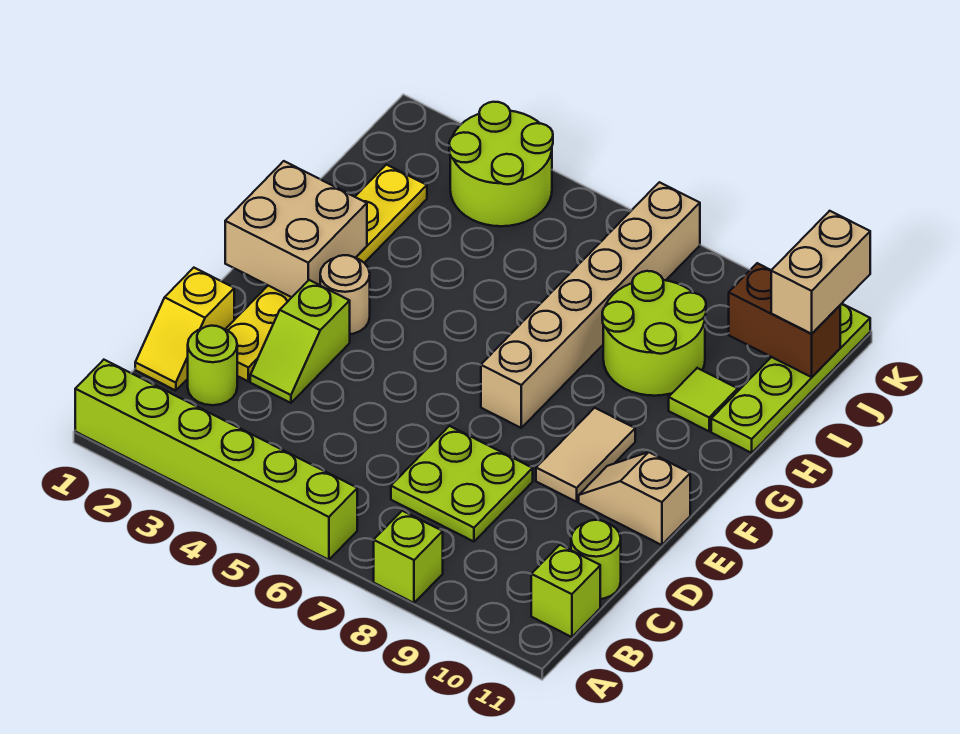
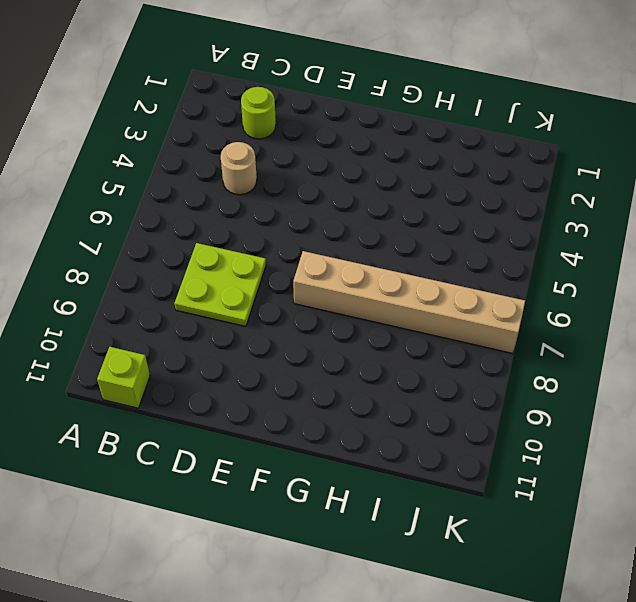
tan 1x1 round brick [221,142,257,195] -> tan 1x1 round brick moved to [320,255,370,334]
none -> lime 1x6 brick [75,360,357,560]
none -> lime 1x1 brick [374,511,443,603]
none -> yellow 1x2 slope [135,268,234,391]

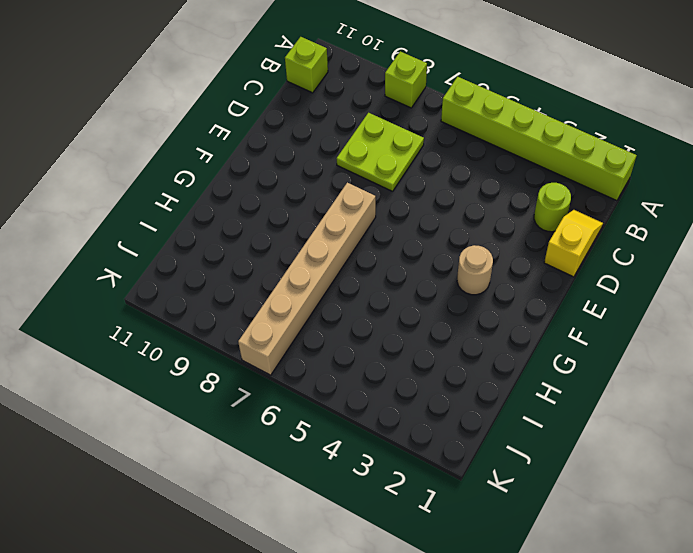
none -> lime 1x1 round brick [571,520,621,599]
none -> yellow 1x6 plate [226,165,427,381]
none -> lime 1x2 slope [250,280,350,403]

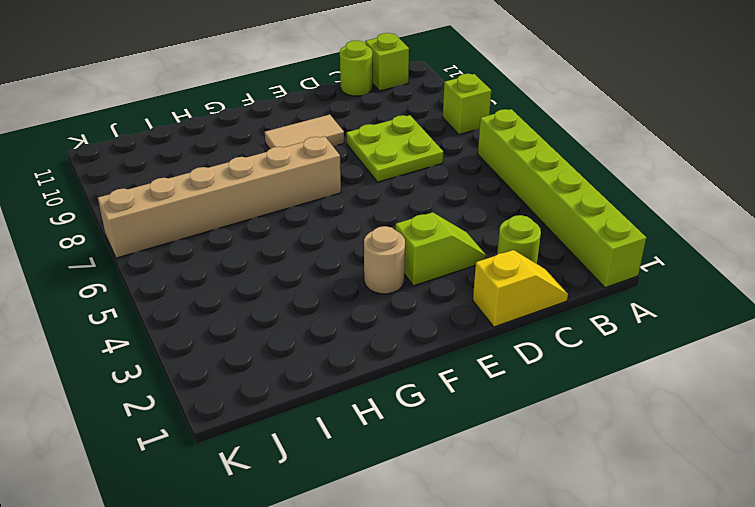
none -> yellow 1x6 plate [226,165,427,381]
none -> tan 1x2 slope [579,452,690,545]
none -> lime 2x2 round brick [602,271,706,396]

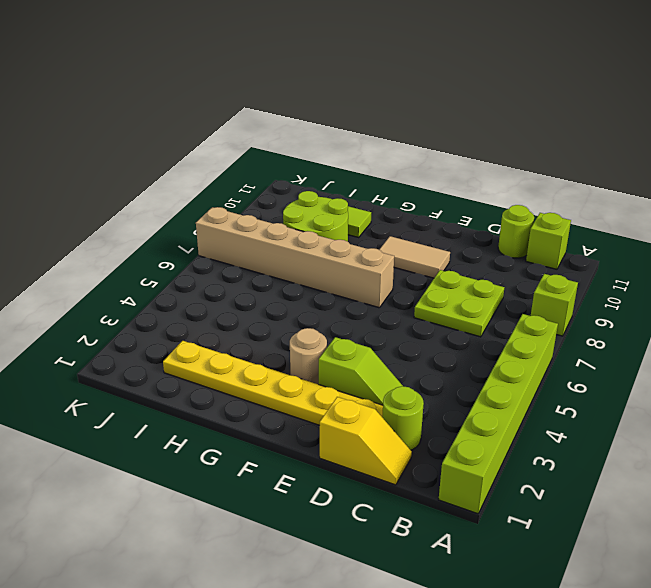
none -> tan 1x2 slope [579,452,690,545]
none -> lime 1x4 plate [711,304,870,453]
none -> lime 2x2 round brick [449,102,553,226]

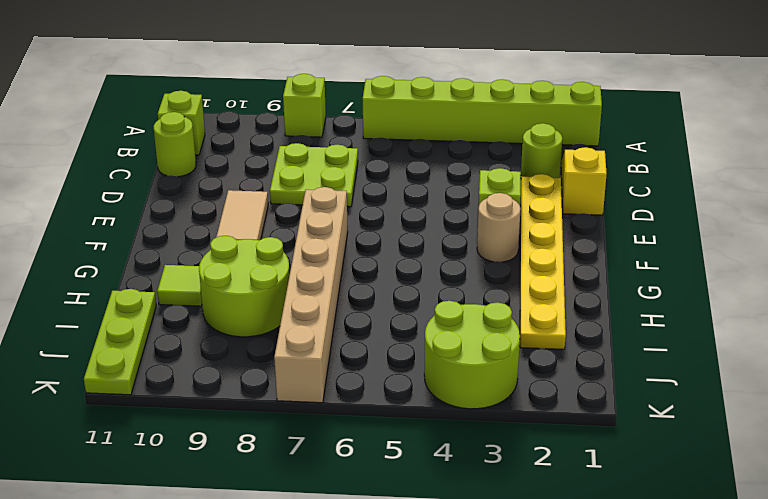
lime 1x3 plate [84,289,156,395] -> lime 1x4 plate [711,304,870,453]
none -> tan 1x2 slope [579,452,690,545]
none -> tan 2x2 brick [225,161,367,297]
none -> brown 1x2 brick [729,263,840,377]

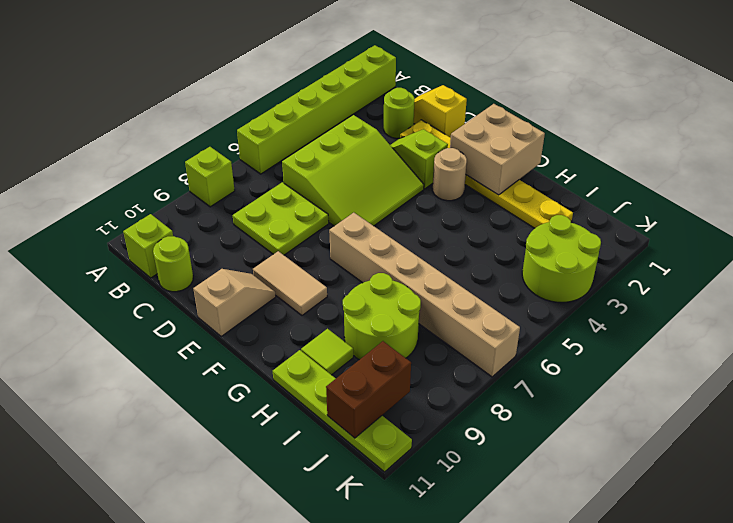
lime 3x3 slope [282,115,424,226] -> none
none -> tan 1x2 brick [771,211,870,334]

